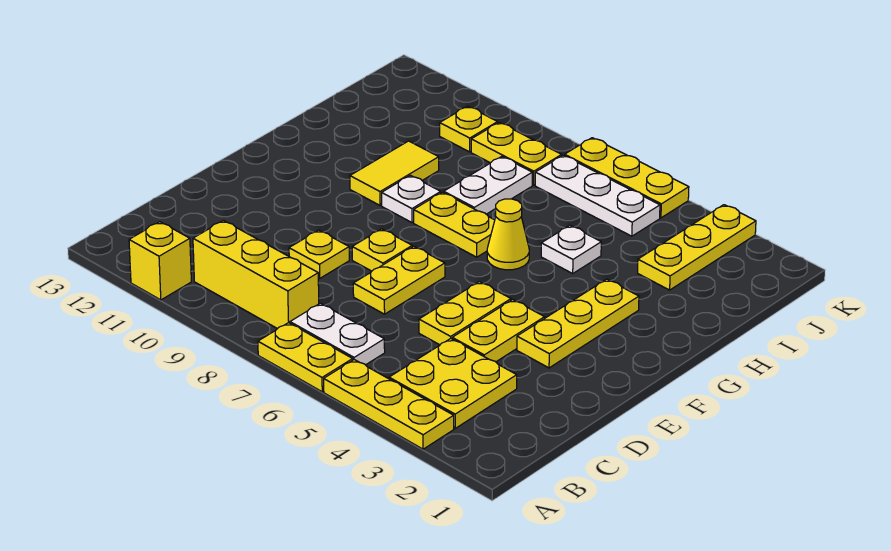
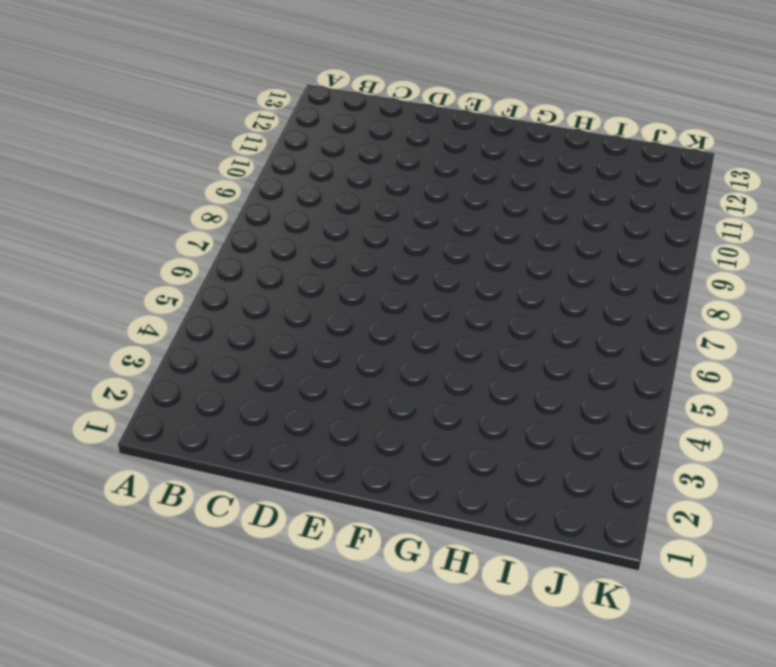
none -> yellow 1x3 plate [324,360,454,449]
none -> yellow 1x2 plate [258,323,353,392]
none -> yellow 1x1 brick [129,222,191,300]

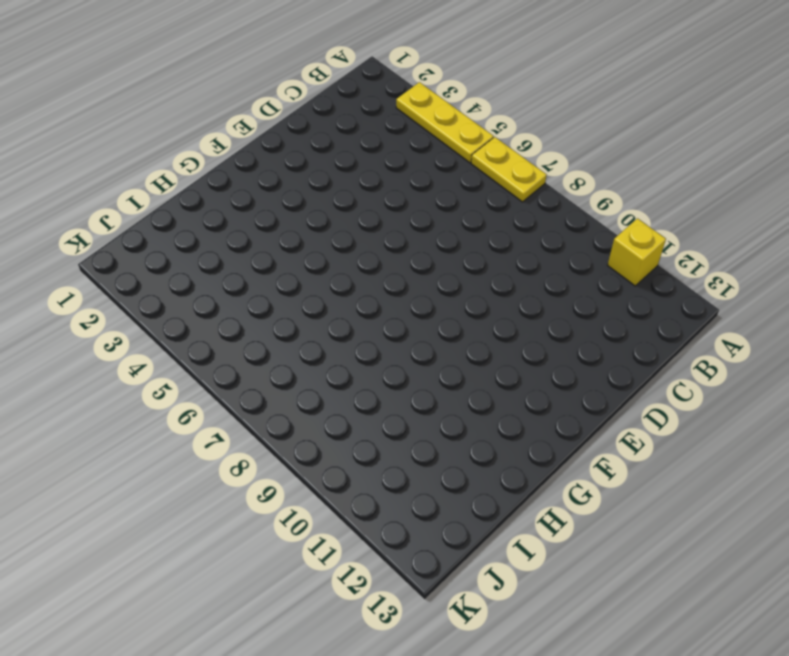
none -> yellow 2x2 plate [389,339,517,429]
none -> white 1x2 plate [290,303,385,365]
none -> yellow 1x3 brick [193,221,319,329]

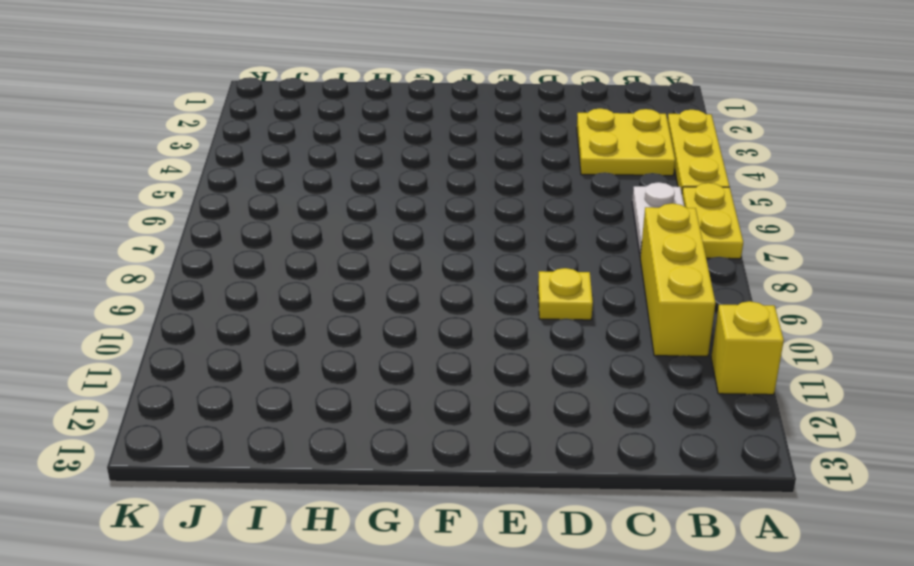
none -> yellow 1x2 plate [452,300,545,362]
none -> yellow 1x2 plate [419,282,511,345]
none -> yellow 1x2 plate [353,246,445,314]

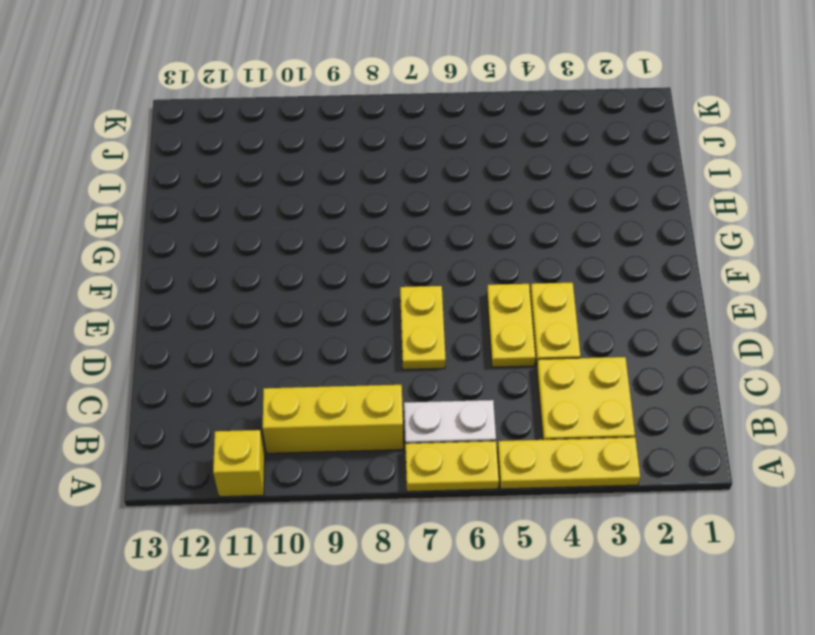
none -> yellow 1x1 plate [289,230,349,278]
none -> yellow 1x3 plate [517,279,639,368]
none -> yellow 1x1 plate [352,229,412,271]

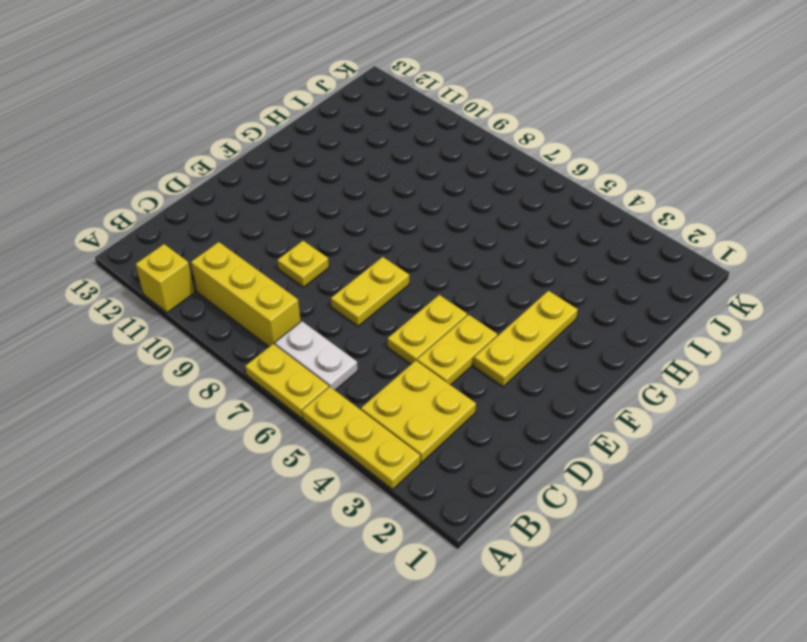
none -> yellow 1x1 plate [352,229,412,271]
none -> yellow 1x1 cone [487,199,529,270]
none -> yellow 1x2 plate [414,192,495,257]

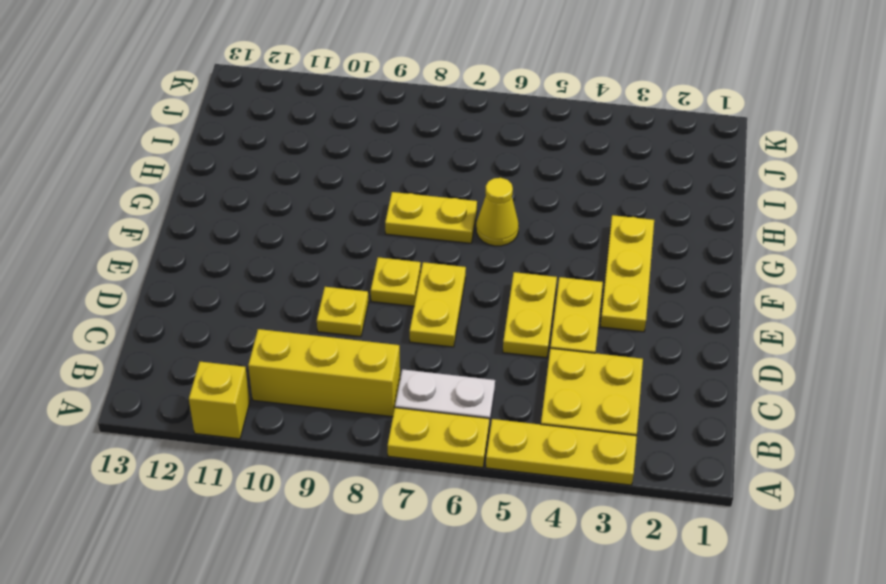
none -> white 1x1 plate [382,175,441,223]
none -> yellow 1x2 tile [350,141,439,205]
none -> white 1x1 plate [541,225,601,273]

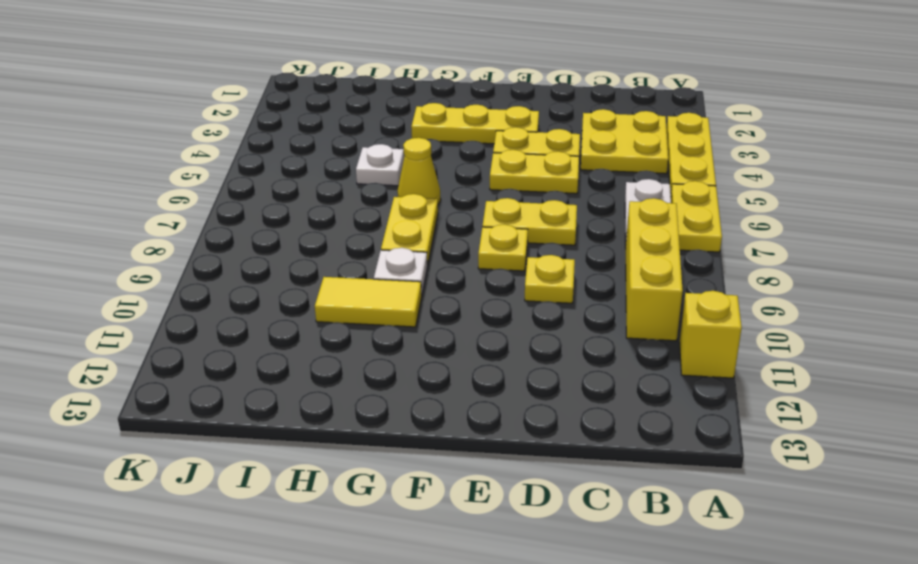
none -> white 1x2 plate [444,156,532,214]
none -> yellow 1x3 plate [638,205,756,290]
none -> white 1x3 plate [535,155,660,236]

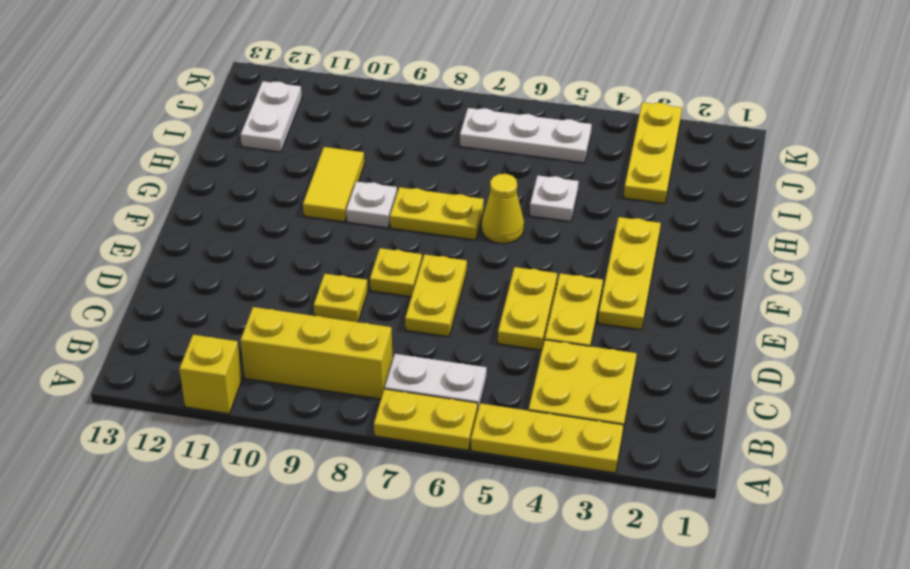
white 1x2 plate [241,81,302,152] -> white 1x2 plate moved to [444,156,532,214]
none -> yellow 1x2 plate [471,122,562,185]
none -> yellow 1x1 plate [440,106,498,152]
none -> yellow 1x3 plate [565,138,689,218]

